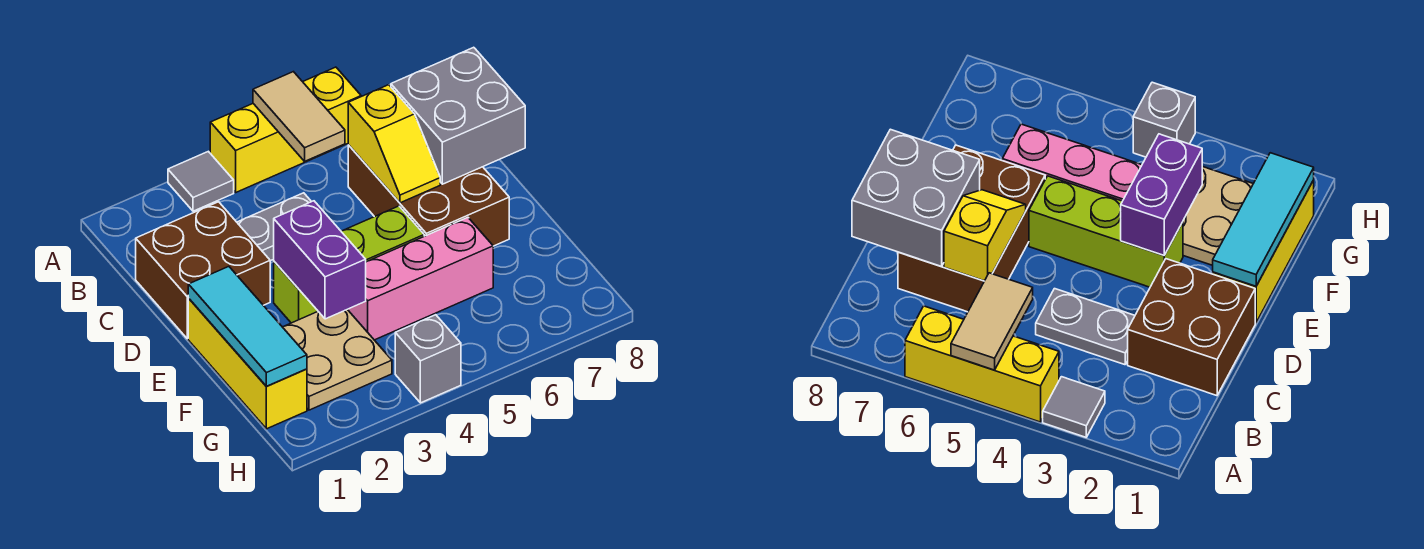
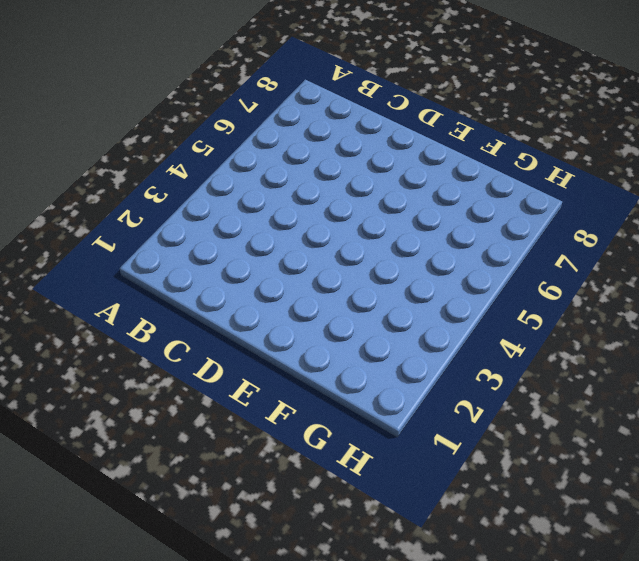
none -> grey 1x1 tile [168,151,234,211]
none -> yellow 1x3 brick [210,67,361,192]
none -> brown 2x2 brick [136,202,270,339]

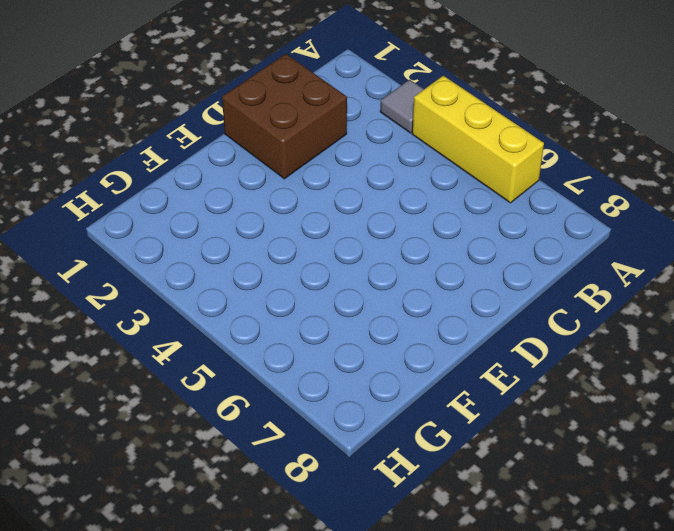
none -> grey 1x2 plate [237,193,311,261]
none -> brown 2x3 brick [348,145,509,246]
none -> yellow 1x3 brick [188,299,307,429]

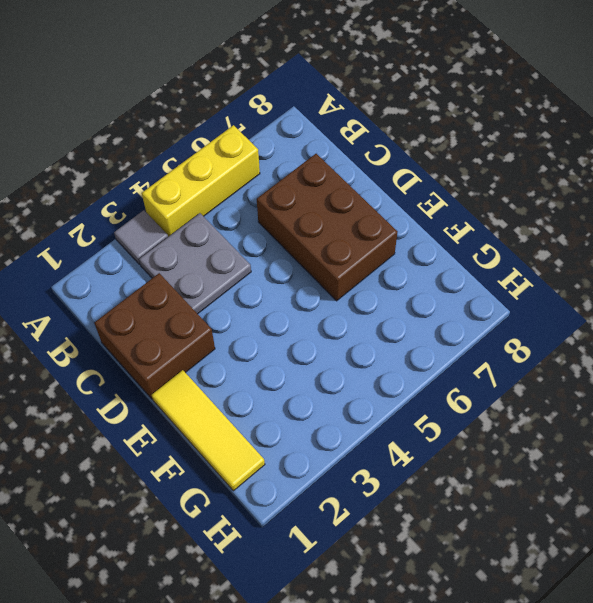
grey 2x2 plate [139,213,251,314] -> grey 1x2 plate [237,193,311,261]
yellow 1x3 tile [152,370,265,491] -> yellow 1x3 brick [188,299,307,429]
none -> lime 1x3 brick [274,206,424,323]
none -> tan 2x2 plate [283,310,392,410]
none -> pink 1x3 brick [347,217,493,340]

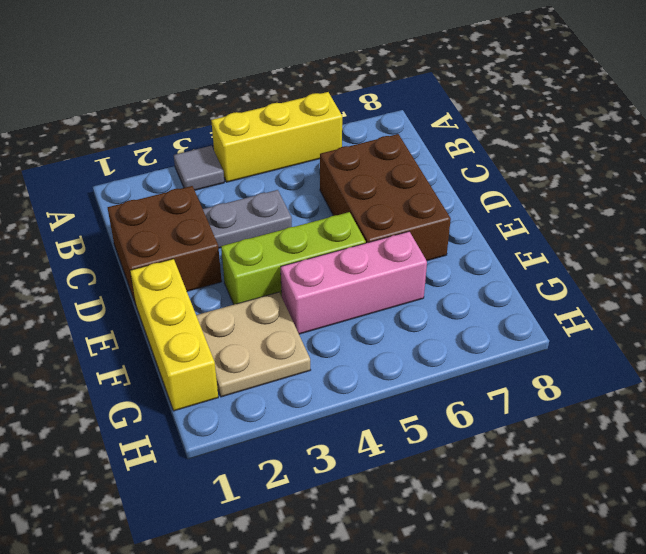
none -> grey 1x1 brick [395,315,461,403]
none -> tan 1x2 tile [253,72,345,161]
none -> yellow 1x2 slope [348,85,440,203]

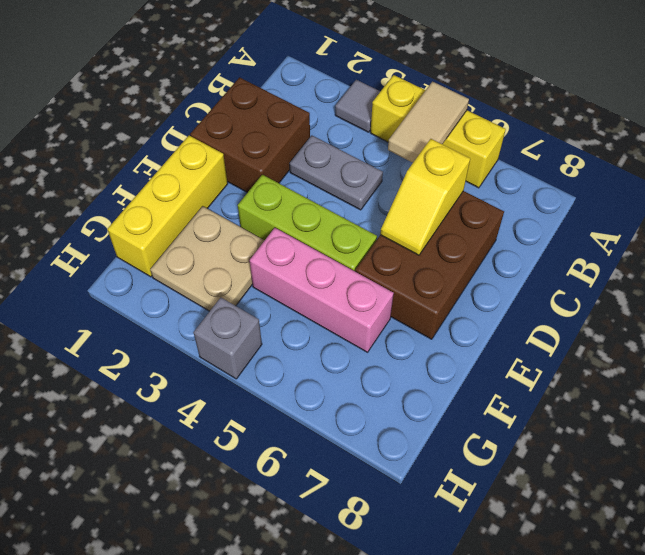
none -> grey 2x2 brick [391,47,525,184]
none -> cyan 1x3 tile [188,266,307,386]
none -> purple 1x2 brick [274,201,366,319]

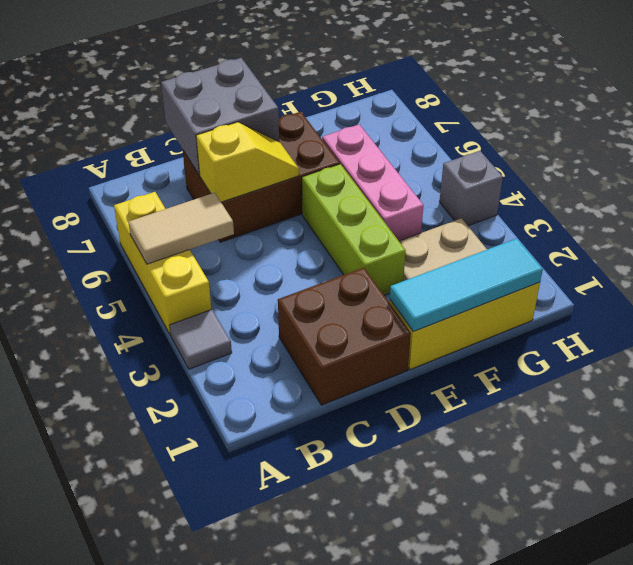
none -> grey 1x2 plate [237,193,311,261]
none -> purple 1x2 brick [274,201,366,319]

